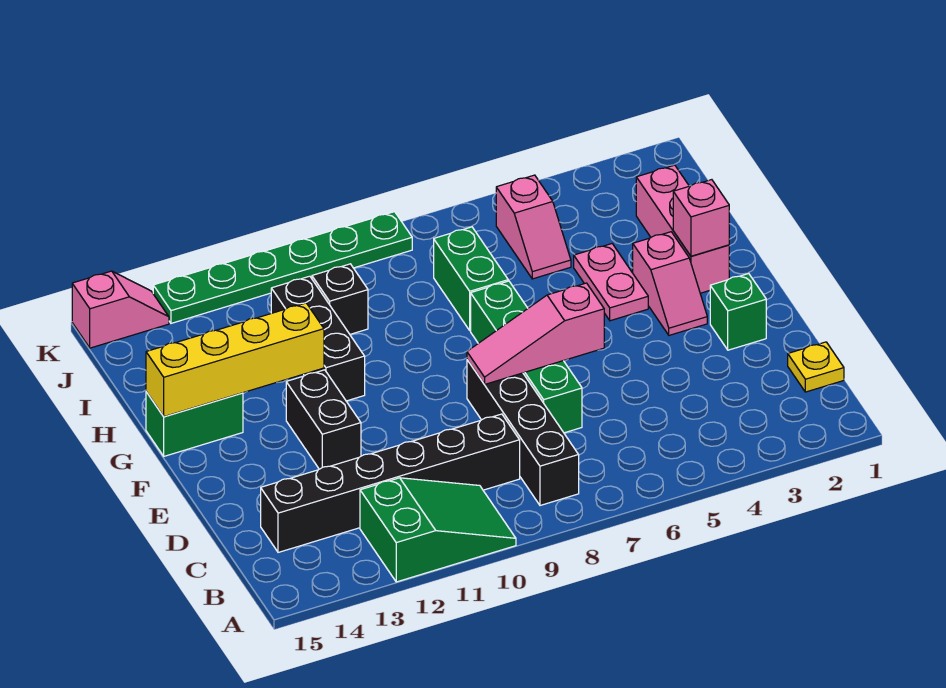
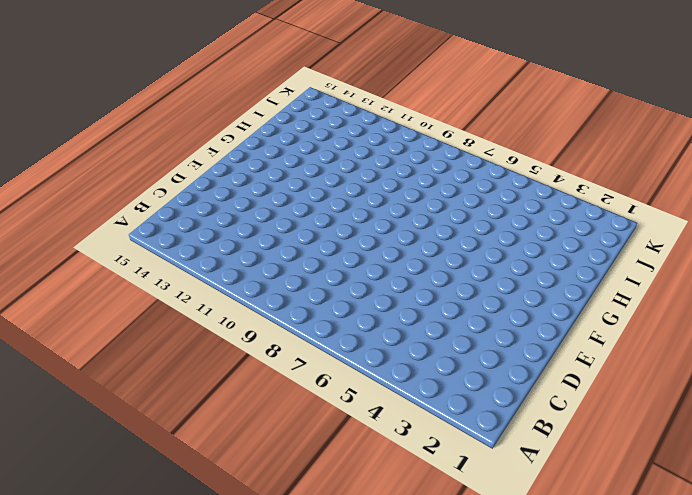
none -> green 2x3 slope [360,478,516,582]
none -> black 1x4 brick [467,360,579,505]
none -> yellow 1x1 plate [788,342,844,392]

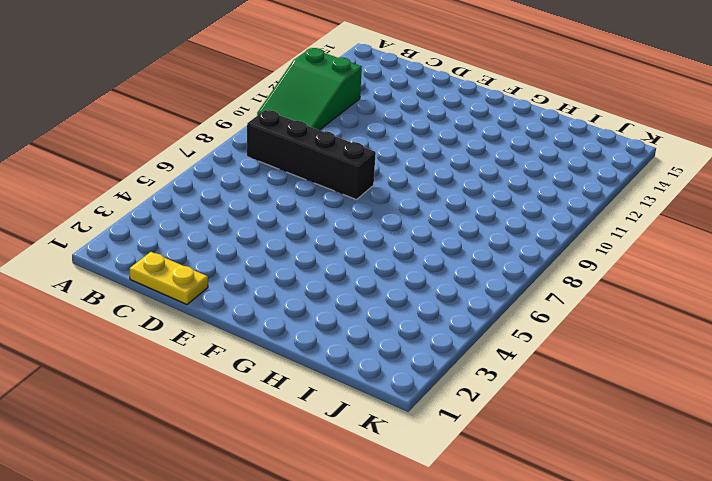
yellow 1x2 plate [130,252,208,304] -> yellow 1x1 plate [788,342,844,392]
none -> black 1x6 brick [261,414,520,552]
none -> green 1x4 brick [471,281,582,433]
none -> green 1x1 brick [710,274,766,350]

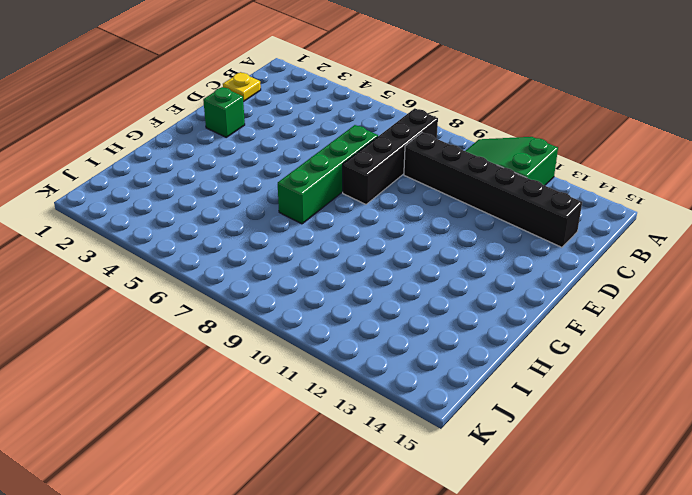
none -> black 1x2 brick [286,370,361,469]
none -> pink 1x2 slope [633,232,707,335]
none -> pink 1x3 brick [636,165,729,293]

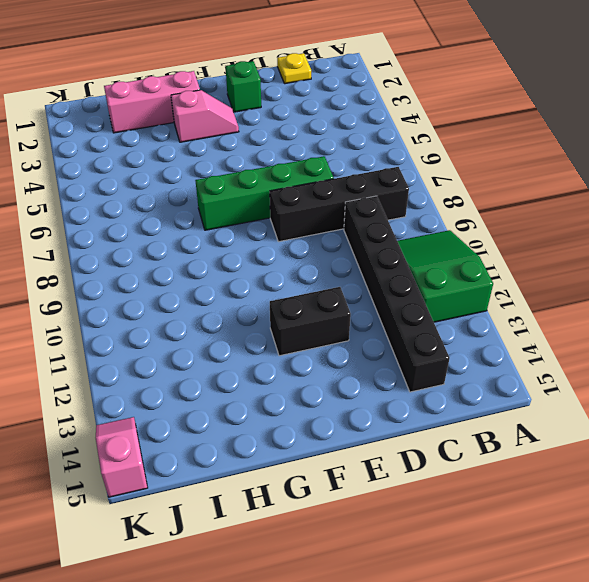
none -> pink 1x2 plate [574,244,648,321]
none -> black 1x3 brick [271,276,365,401]
none -> green 1x2 brick [146,392,243,456]

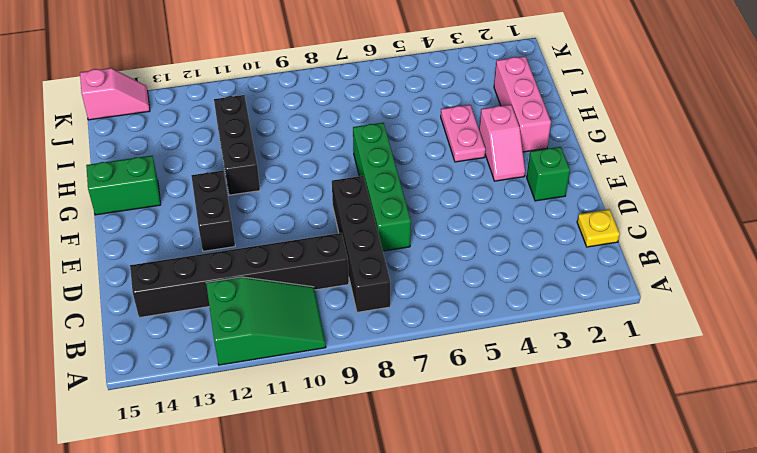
none -> green 1x2 brick [434,227,508,331]
none -> pink 1x2 slope [496,175,571,279]
none -> black 1x1 brick [312,264,368,334]

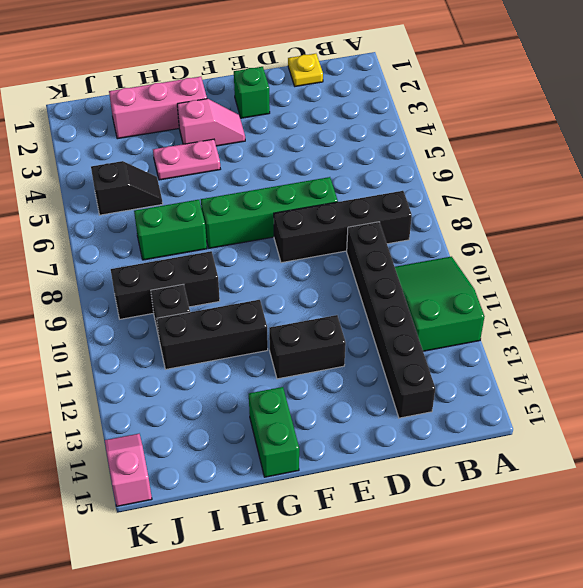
black 1x3 brick [111,251,220,319] -> none
black 1x2 slope [91,161,163,215] -> pink 1x2 slope [496,175,571,279]
none -> green 1x6 plate [153,212,412,323]
none -> pink 1x3 slope [467,283,604,384]
none -> pink 1x1 brick [673,180,729,256]

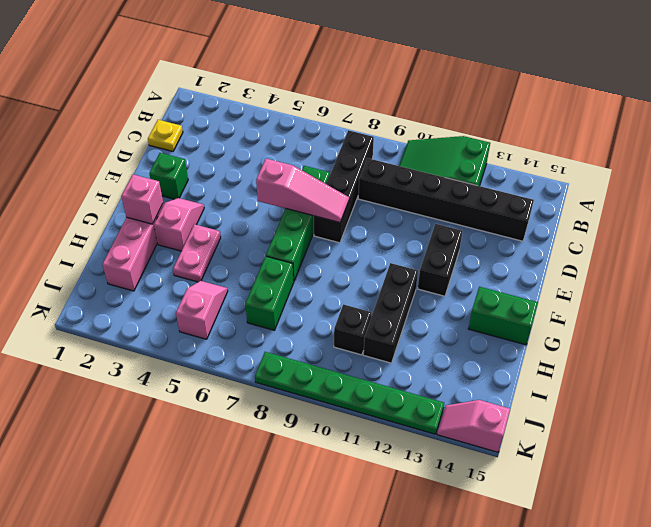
none -> yellow 1x4 brick [146,303,324,417]

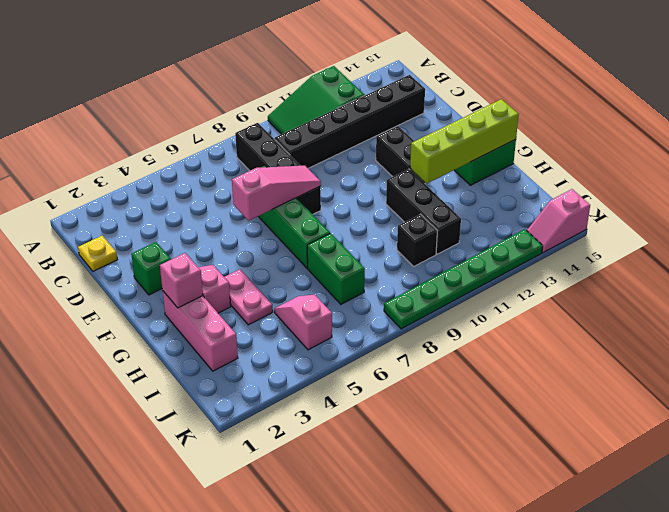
lime 1x4 brick [410,99,519,183] -> yellow 1x4 brick [146,303,324,417]

